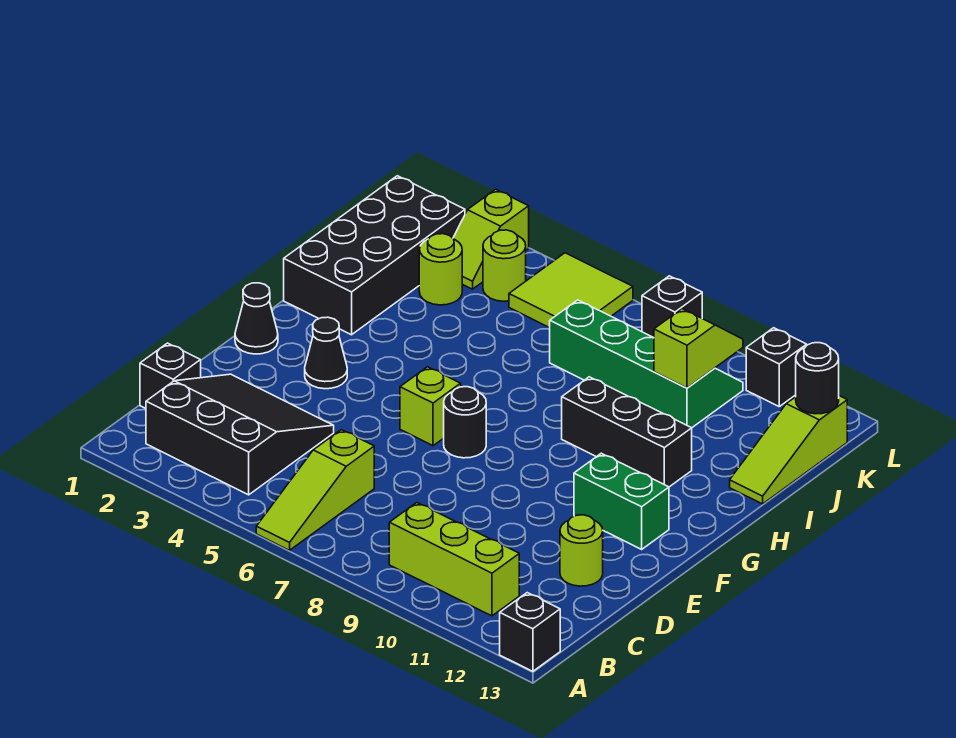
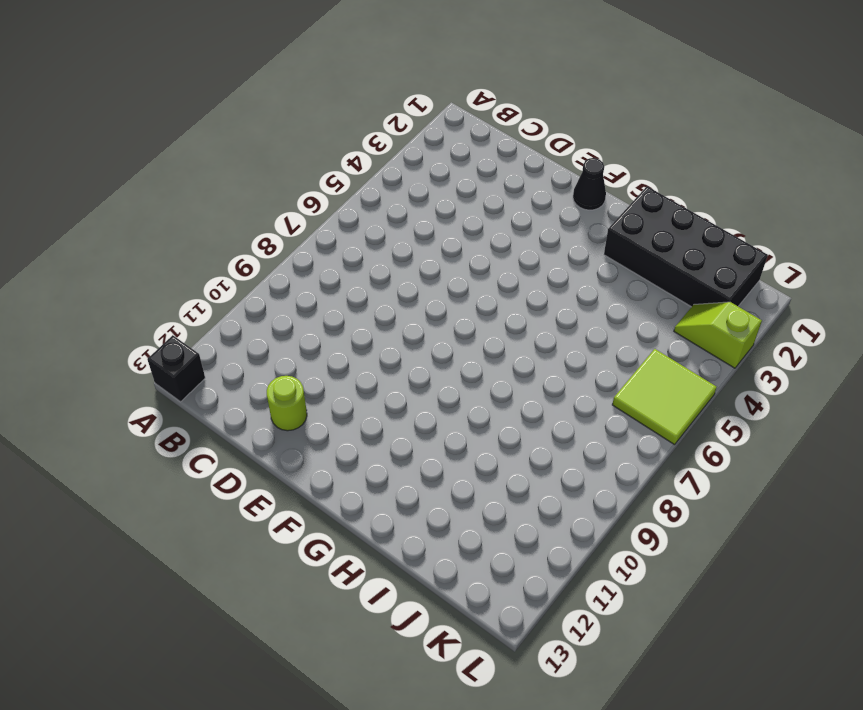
none -> lime 1x3 slope [256,430,374,550]
none -> black 3x3 slope [146,374,334,495]
none -> lime 1x3 brick [389,503,519,616]

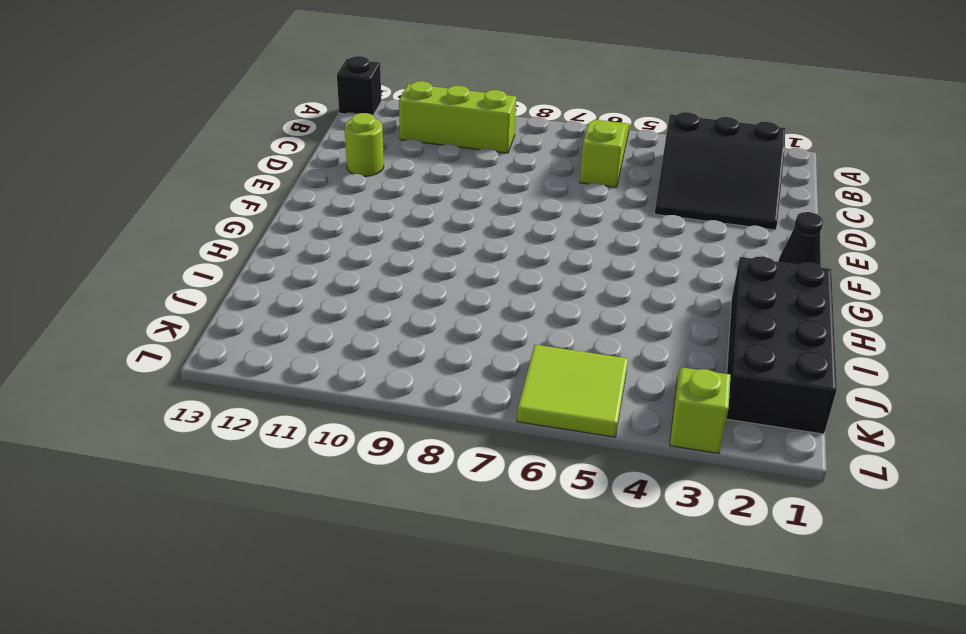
none -> black 1x1 brick [140,343,201,408]
none -> black 1x1 cone [305,317,347,389]
none -> lime 1x1 brick [400,367,461,446]

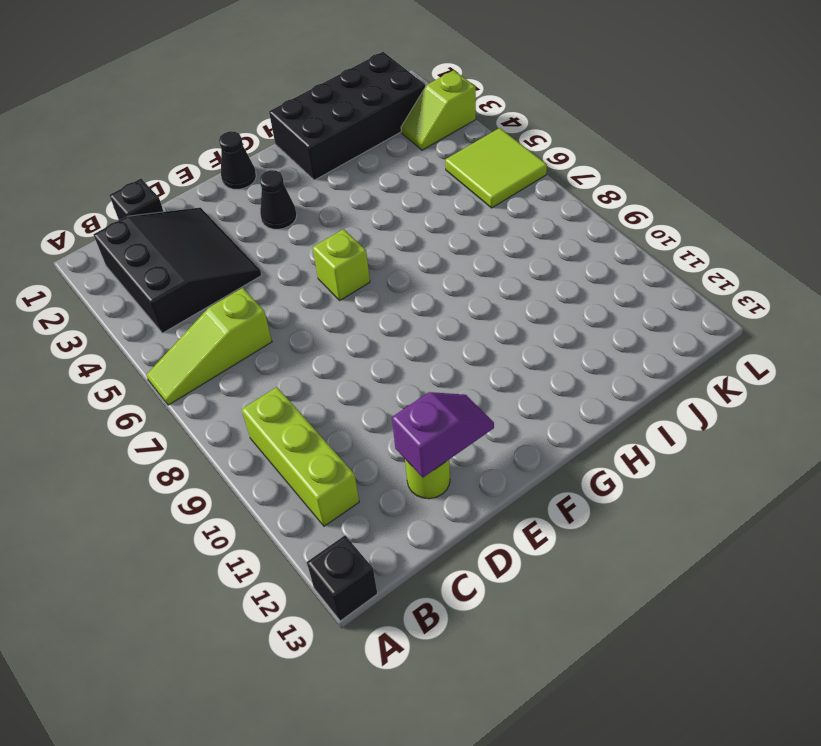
purple 1x2 slope [392,392,494,477] -> none
none -> black 1x1 round brick [444,387,486,458]
none -> green 1x2 brick [574,453,669,549]
none -> black 1x3 brick [562,377,692,487]

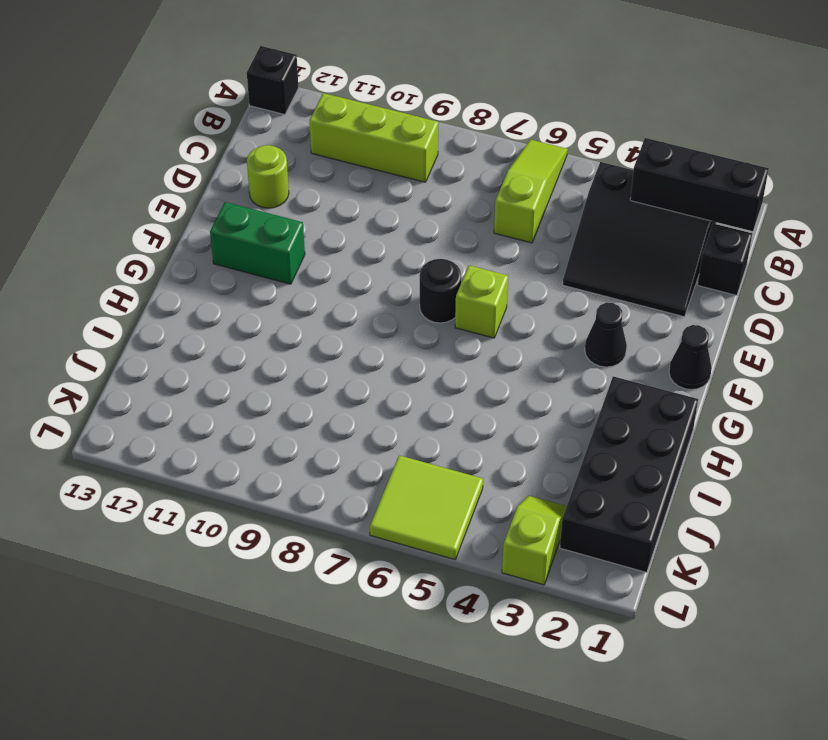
black 1x3 brick [630,138,769,231] -> black 1x3 brick moved to [562,377,692,487]
none -> lime 1x3 slope [730,396,847,504]
none -> lime 1x1 round brick [419,234,462,305]
none -> green 2x4 slope [550,300,743,428]

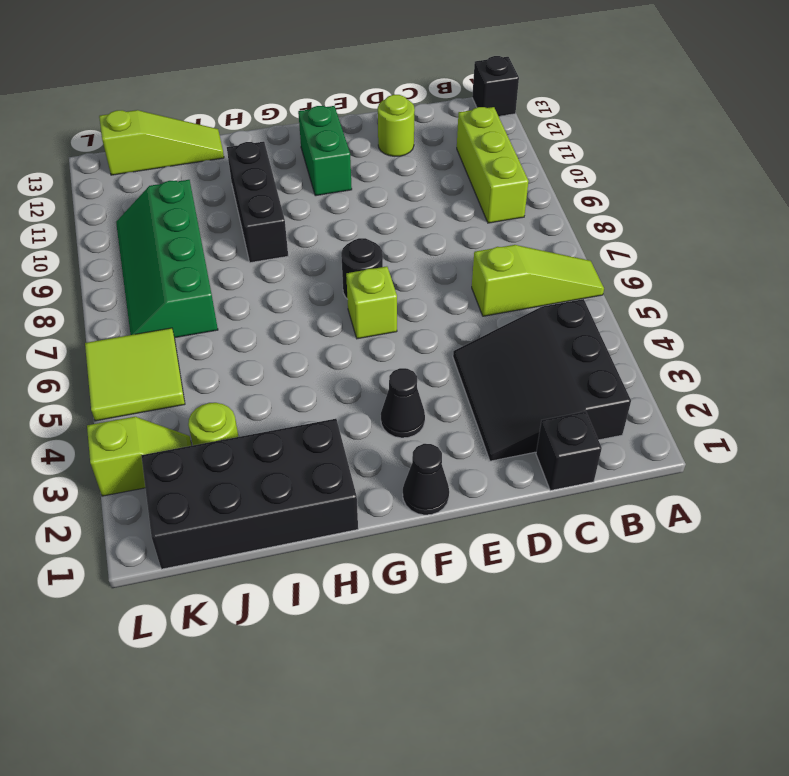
none -> lime 1x1 round brick [483,230,526,301]
none -> black 1x1 brick [642,276,702,338]
none -> black 1x1 brick [746,328,807,406]

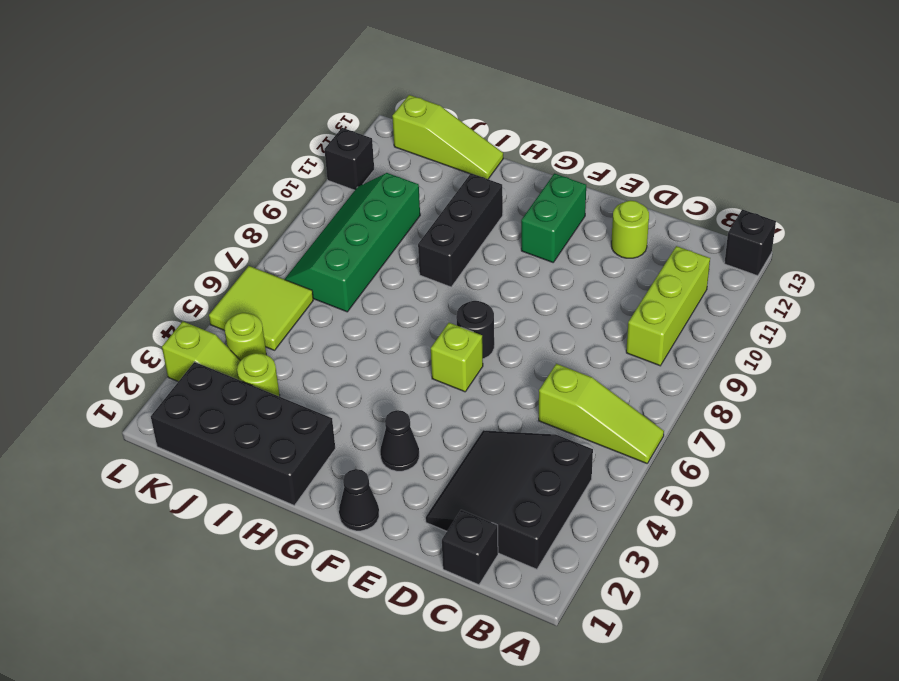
none -> black 1x1 brick [642,276,702,338]
none -> lime 1x2 slope [654,309,743,388]
none -> black 1x1 round brick [796,343,839,414]

